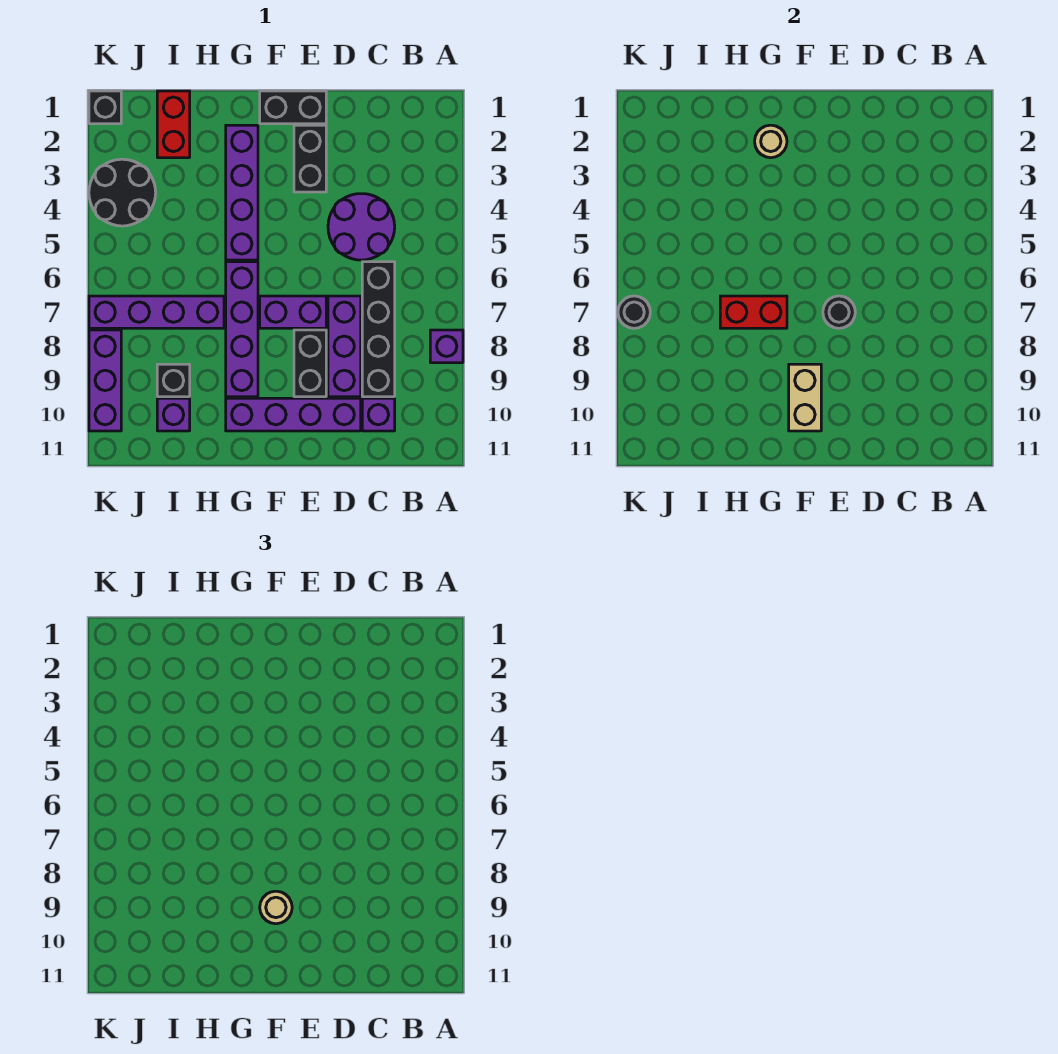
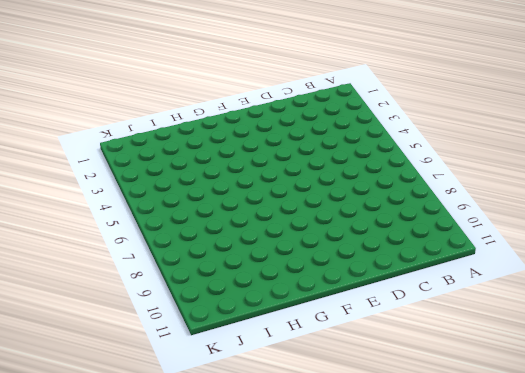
none -> purple 1x1 brick [430,330,463,363]
none -> purple 2x2 round brick [328,194,395,260]
none -> black 1x4 brick [362,262,395,397]

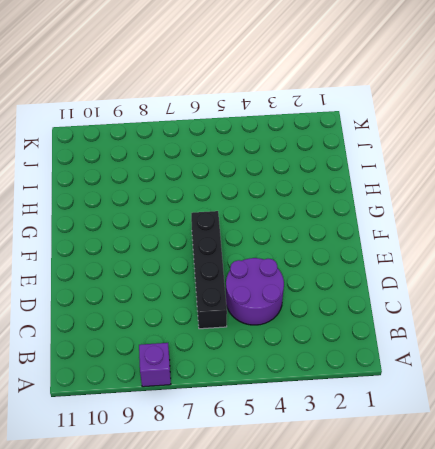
black 1x4 brick [191,211,227,329] -> black 1x4 brick turned to [362,262,395,397]
none -> purple 1x1 brick [362,398,395,431]
none -> purple 1x3 brick [328,296,361,397]
none -> purple 1x4 brick [226,398,361,431]

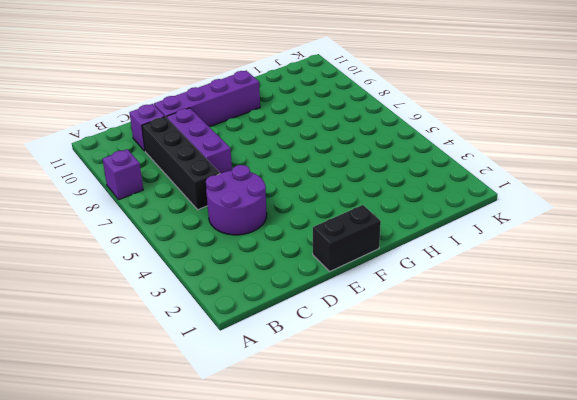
none -> black 1x2 brick [294,125,326,192]
none -> purple 1x2 brick [260,296,326,328]
none -> black 1x2 brick [294,330,326,397]

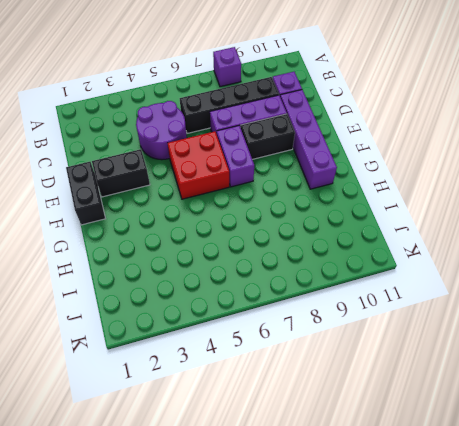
red 2x2 brick [168,131,229,199] -> none
none -> purple 1x4 brick [226,125,258,260]
none -> purple 1x4 brick [226,262,258,397]
none -> purple 1x4 brick [89,296,224,328]

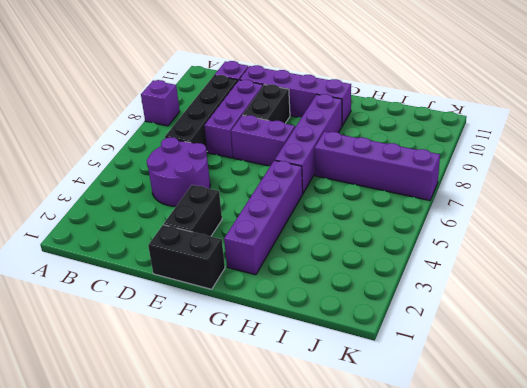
none -> red 1x2 brick [157,91,190,158]
none -> black 1x1 brick [157,364,190,397]
none -> purple 1x1 brick [157,398,190,431]

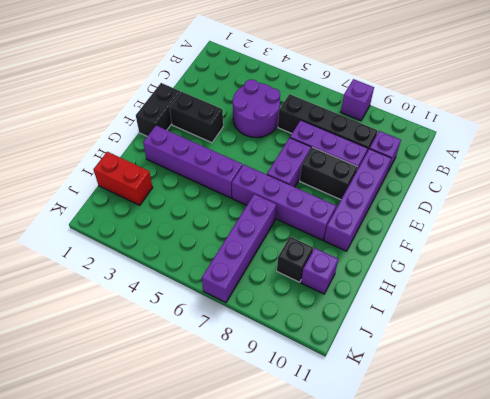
none -> black 2x2 round brick [89,159,156,226]
none -> black 1x1 brick [89,91,121,124]
none -> purple 1x3 brick [89,330,121,431]

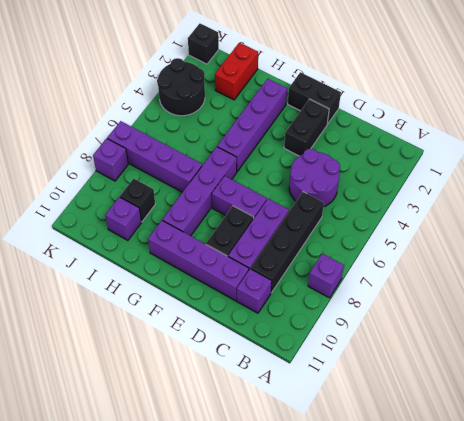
purple 1x1 brick [93,138,128,181] -> purple 1x3 brick [89,330,121,431]
none -> black 1x1 round brick [823,296,855,328]
none -> tan 1x2 brick [789,364,821,431]
none -> tan 1x1 round brick [755,125,787,158]

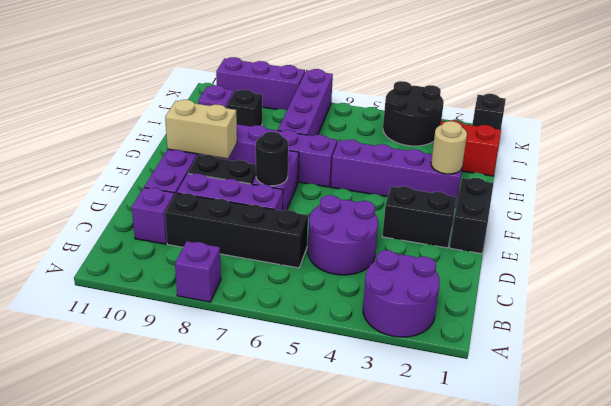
purple 2x2 round brick [363,250,440,337] -> none
none -> red 1x2 brick [720,296,787,328]
none -> black 1x1 round brick [618,296,650,328]
none -> tan 1x1 round brick [260,891,292,924]

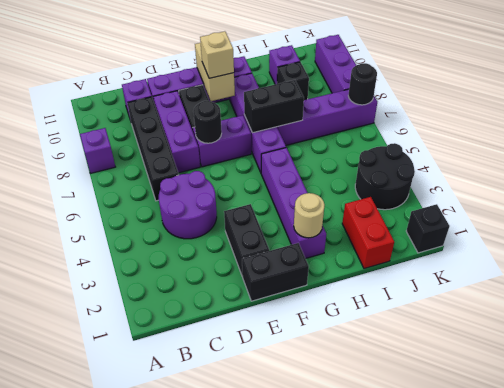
tan 1x1 brick [200,31,234,78] -> tan 1x1 round brick [260,891,292,924]
black 1x2 brick [244,80,304,133] -> red 1x2 brick [720,296,787,328]

